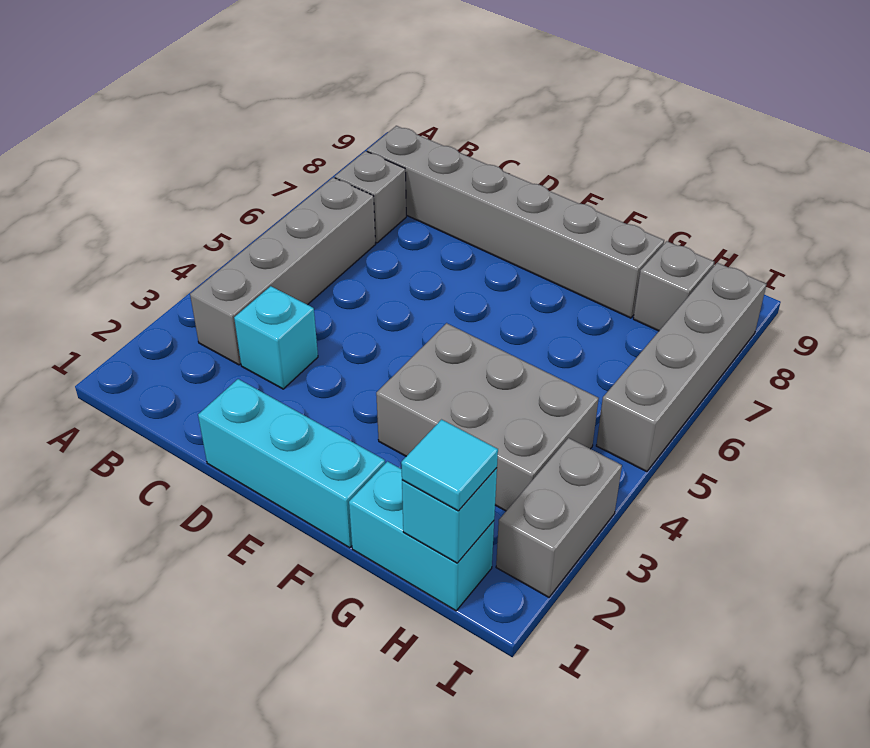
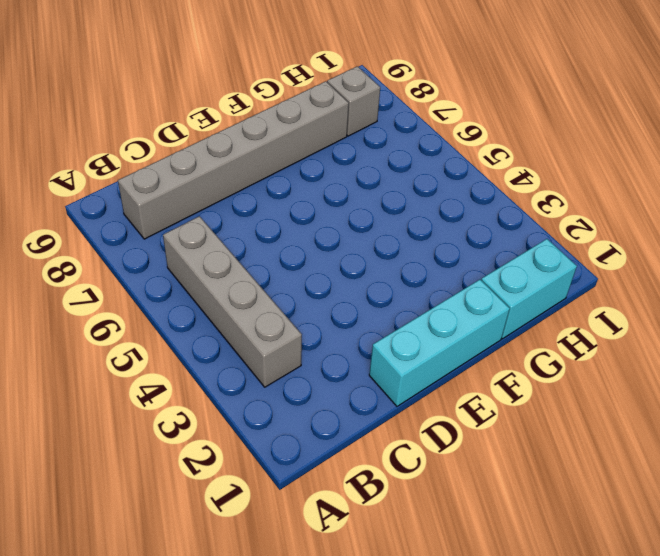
none -> grey 1x1 brick [335,151,406,243]
none -> cyan 1x1 brick [234,286,318,389]
none -> grey 2x3 brick [376,323,599,511]

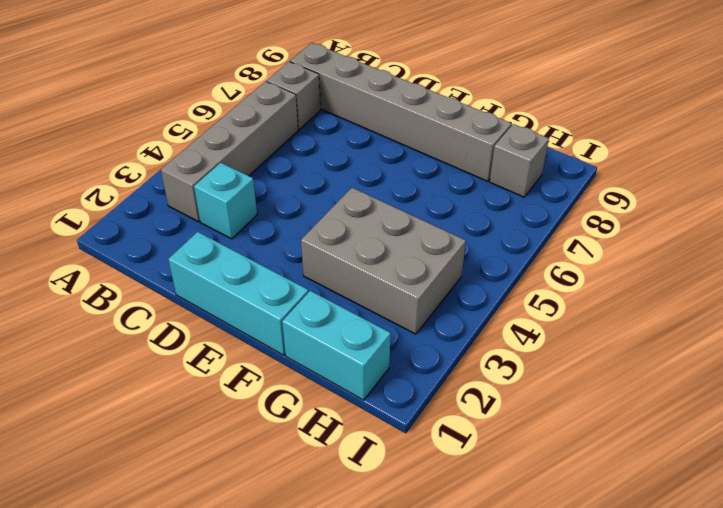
none -> grey 1x2 brick [496,438,622,597]
none -> grey 1x4 brick [596,263,767,472]
none -> cyan 1x1 brick [402,468,497,563]

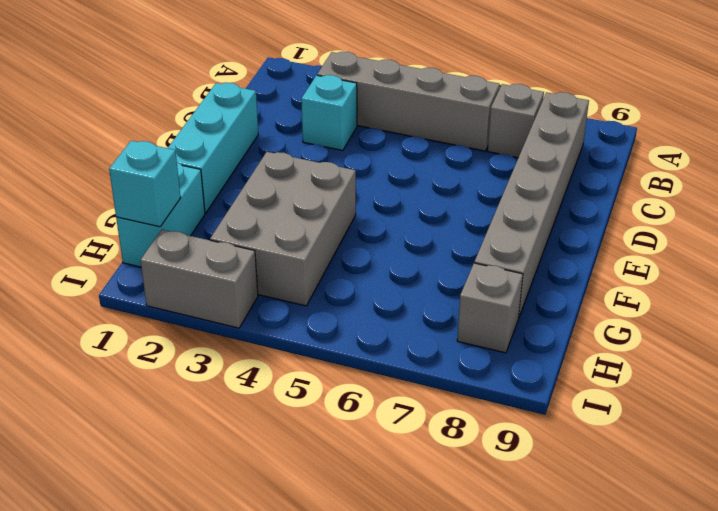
none -> grey 1x4 brick [596,263,767,472]
none -> cyan 1x1 tile [401,420,498,511]

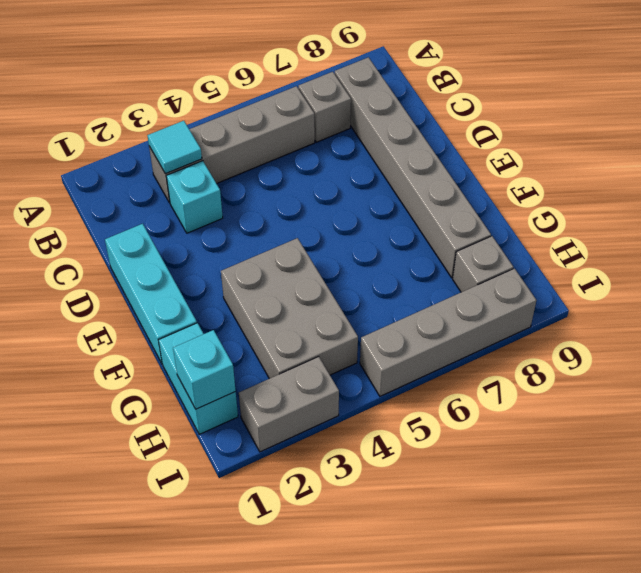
cyan 1x1 tile [147,121,202,174] -> cyan 1x1 tile moved to [401,420,498,511]

